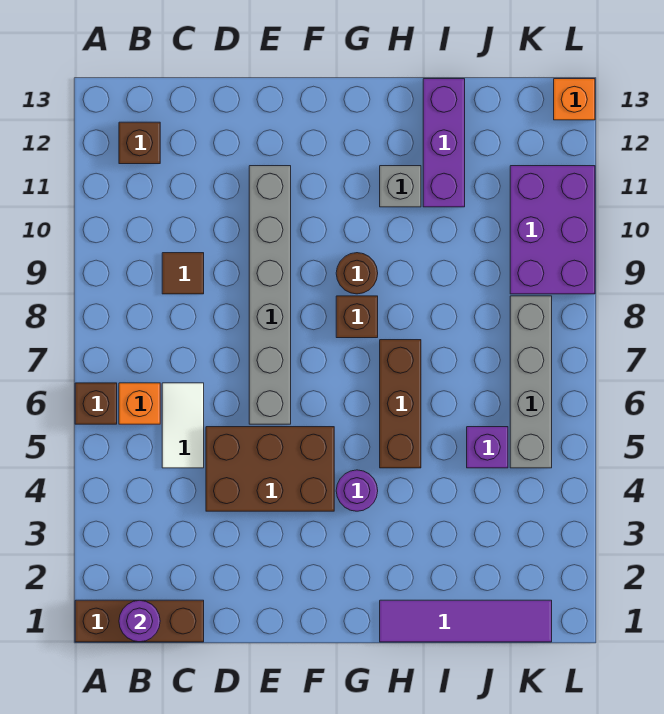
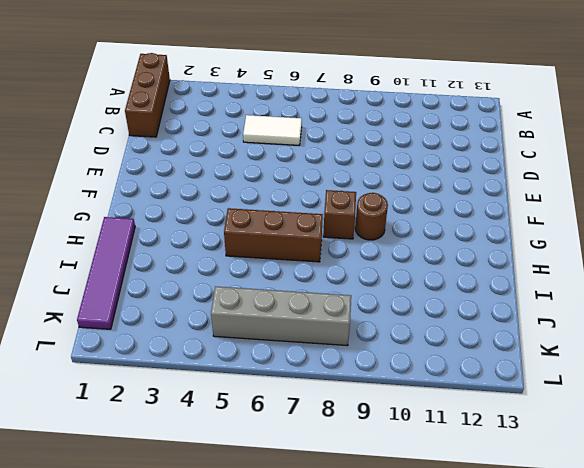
none -> brown 1x1 brick [75,383,117,424]
none -> orange 1x1 brick [119,383,160,424]
none -> brown 1x1 brick [119,122,160,164]

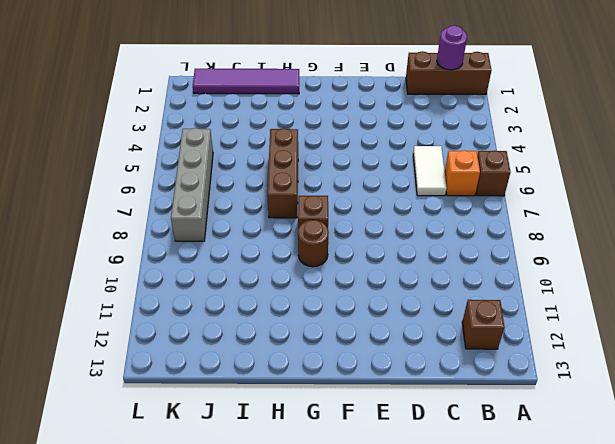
none -> brown 1x1 tile [162,253,204,294]
none -> brown 2x3 brick [206,427,334,511]
none -> grey 1x6 brick [249,166,291,424]

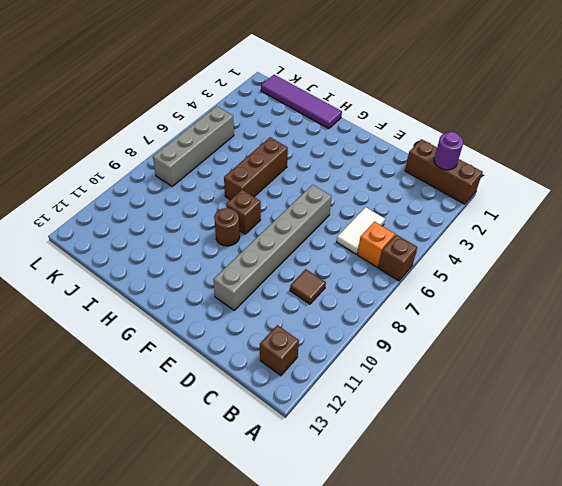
none -> brown 2x3 brick [206,427,334,511]
none -> purple 1x1 round brick [336,470,378,511]
none -> grey 1x1 brick [380,166,421,207]

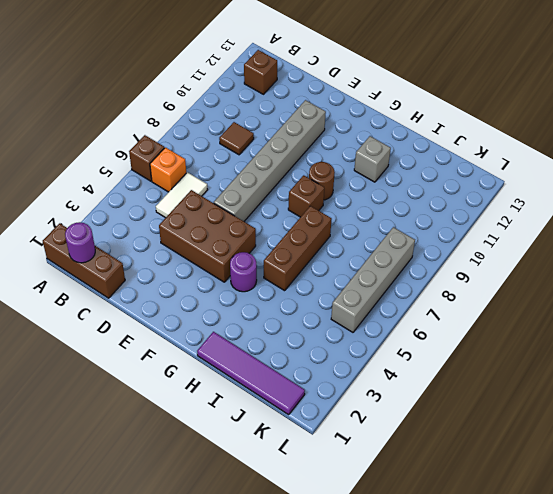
none -> purple 1x3 brick [423,79,465,207]
none -> purple 1x1 brick [467,427,508,468]
none -> purple 2x3 brick [510,166,595,294]

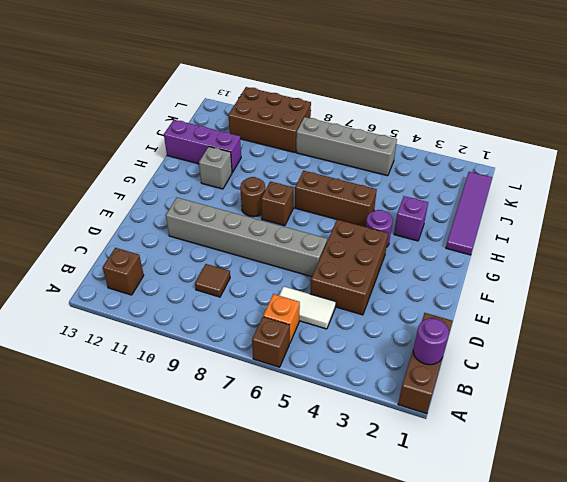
purple 1x1 brick [394,196,428,241] -> purple 1x1 brick moved to [467,427,508,468]
brown 2x3 brick [228,87,311,153] -> purple 2x3 brick [510,166,595,294]
none -> orange 1x1 brick [554,79,595,120]

